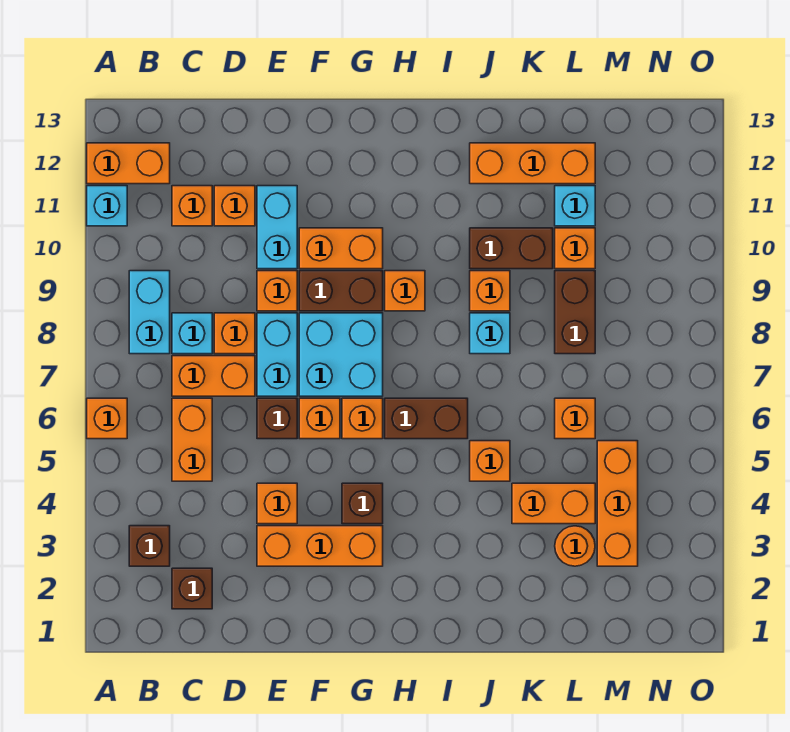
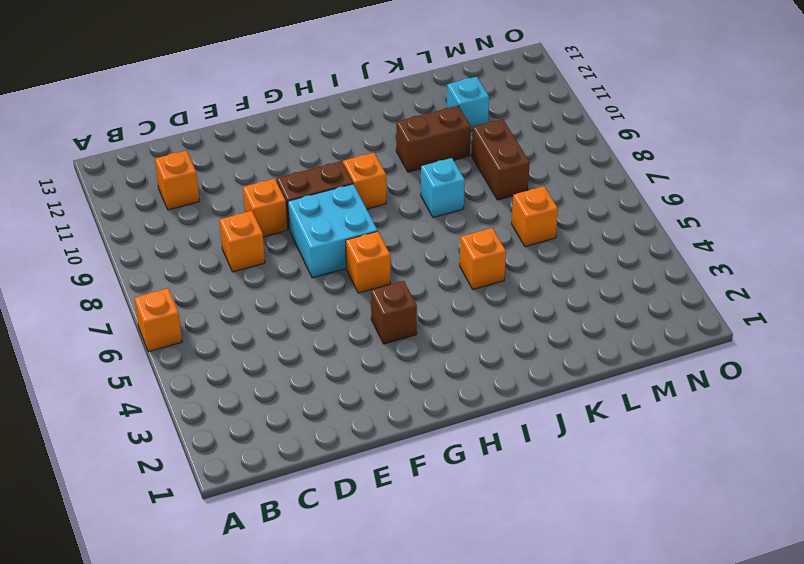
none -> cyan 1x1 brick [87,186,127,226]
none -> orange 1x2 brick [87,143,170,184]
none -> brown 1x1 brick [129,526,170,566]
none -> cyan 1x2 brick [129,271,170,354]

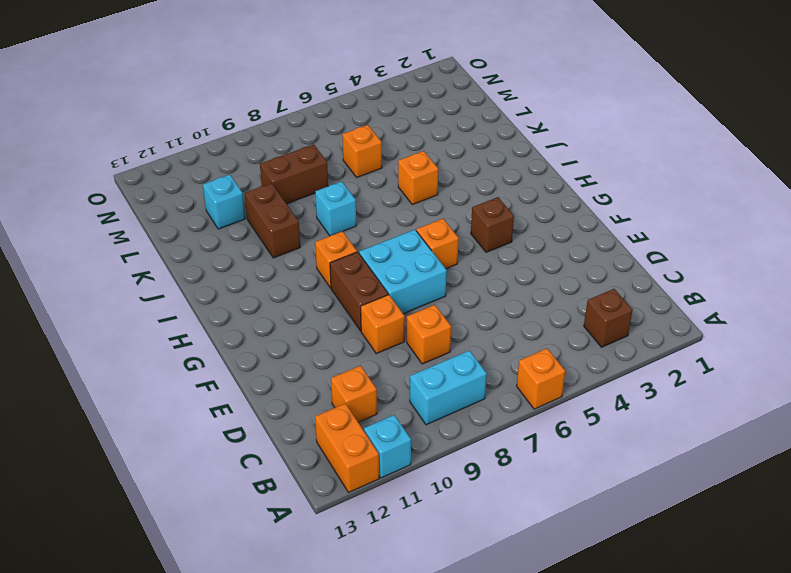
none -> brown 1x1 brick [172,568,212,609]
none -> orange 1x2 brick [172,398,212,481]
none -> orange 1x2 brick [172,356,255,396]
none -> cyan 1x1 brick [172,313,212,354]

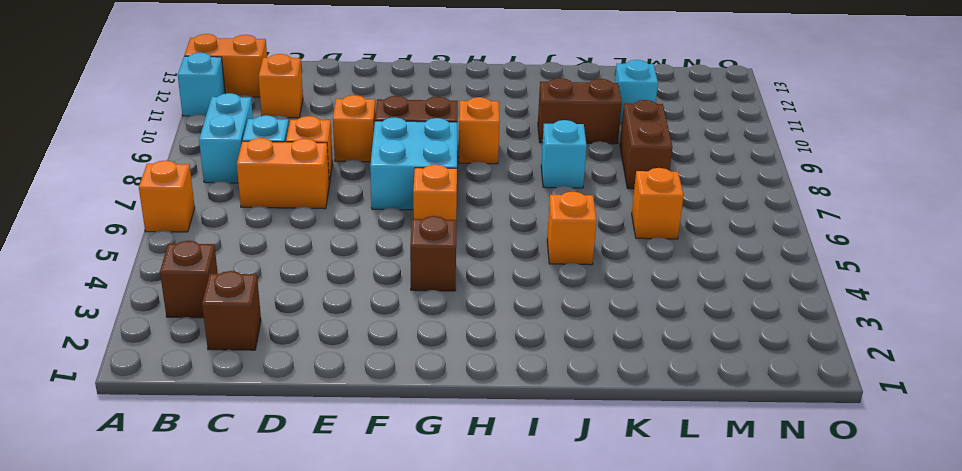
none -> orange 1x2 brick [172,398,212,481]
none -> orange 1x1 brick [214,186,255,226]
none -> orange 1x3 brick [257,526,383,566]
none -> orange 1x1 brick [257,483,297,524]

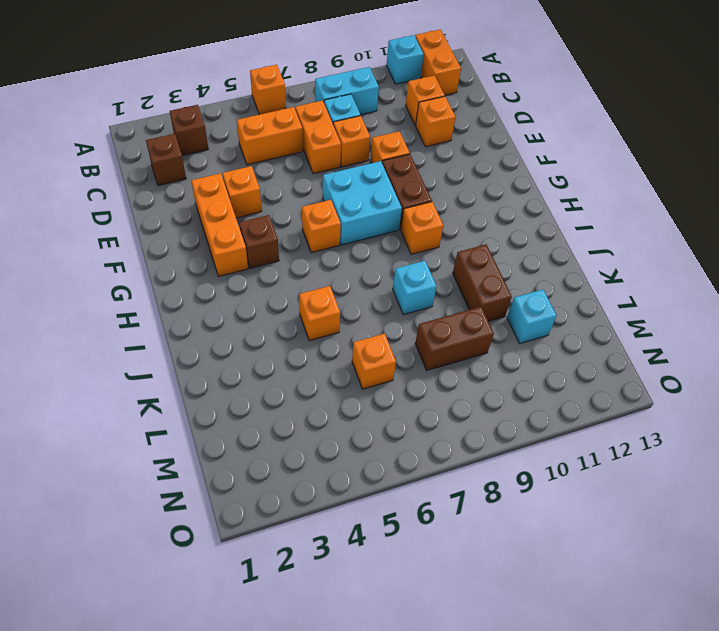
none -> brown 1x1 brick [257,398,297,439]
none -> cyan 1x2 brick [257,313,297,396]
none -> cyan 1x2 brick [257,186,297,269]
none -> orange 1x1 brick [299,398,340,439]

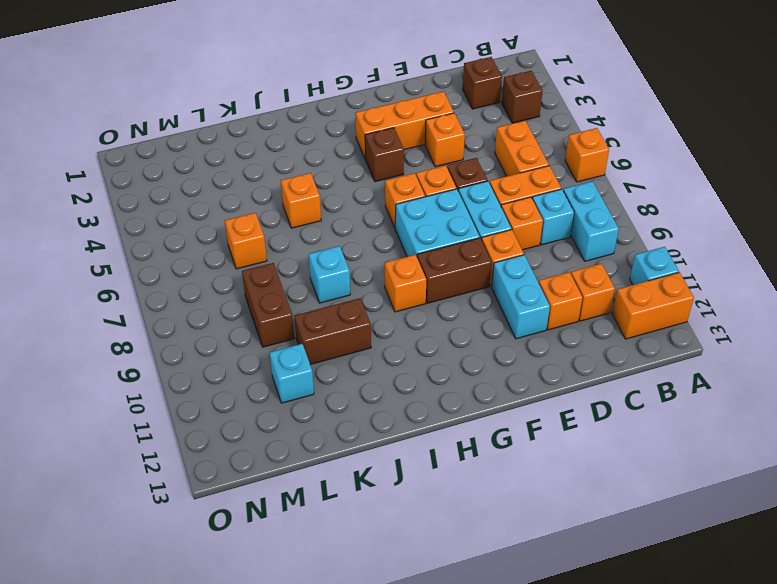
none -> orange 1x2 brick [299,228,383,269]
none -> brown 1x2 brick [385,398,468,439]
none -> orange 1x1 brick [470,271,510,311]
none -> orange 1x3 brick [470,143,595,184]

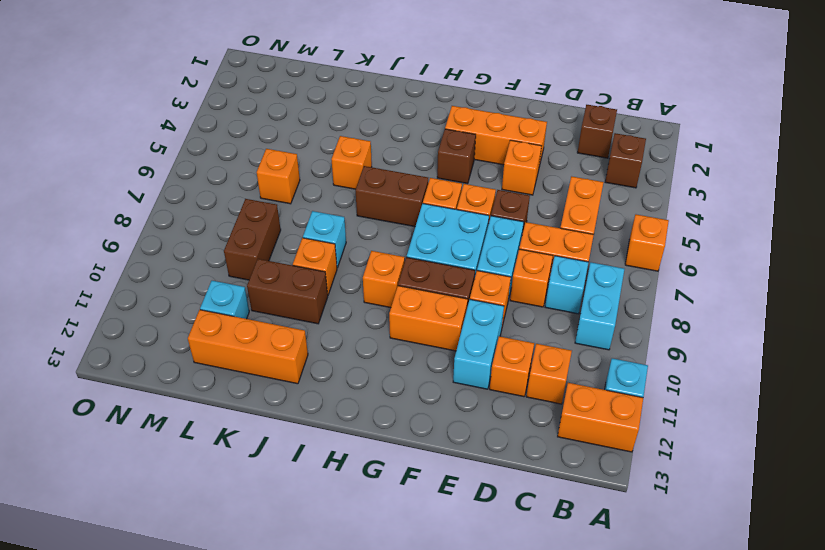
none -> orange 1x2 brick [512,483,595,524]
none -> orange 1x1 round brick [555,526,595,566]
none -> orange 1x1 brick [555,228,595,269]
none -> orange 1x3 brick [597,441,638,566]

